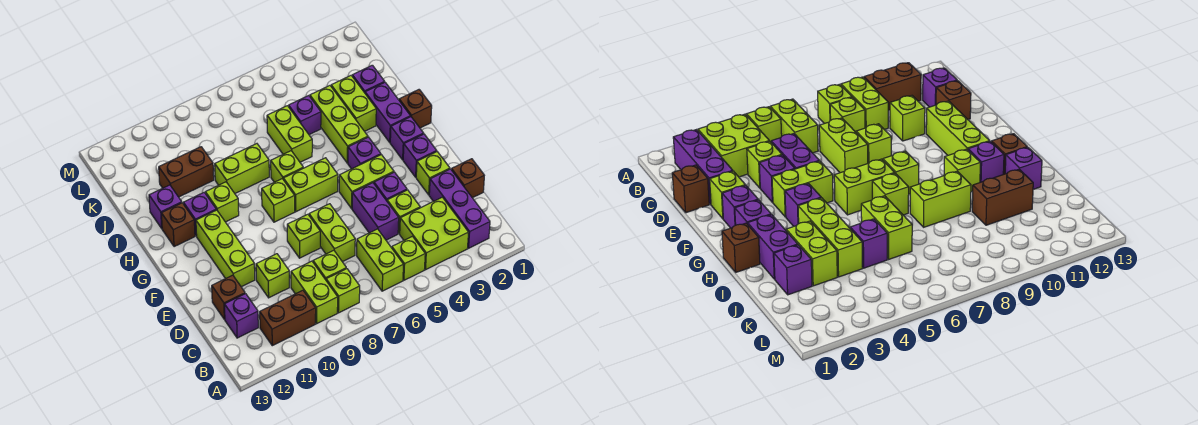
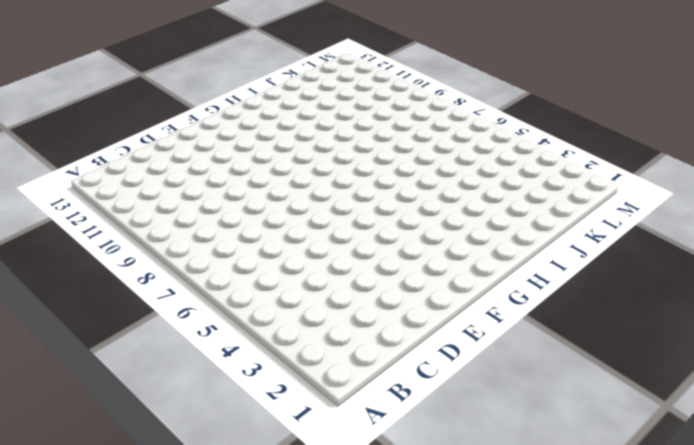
none -> purple 1x3 brick [429,169,490,248]
none -> lime 2x2 brick [400,197,469,270]
none -> lime 1x1 brick [392,236,425,280]
none -> lime 1x2 brick [357,229,403,291]

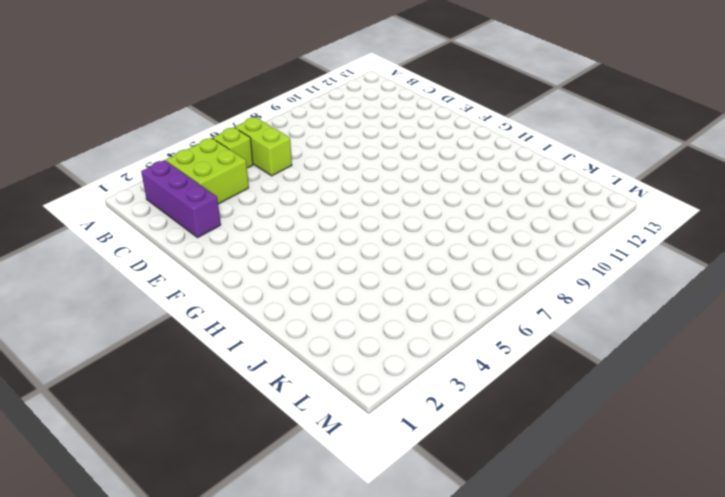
none -> lime 1x1 brick [326,269,360,313]
none -> lime 1x2 brick [291,261,338,324]
none -> brown 1x2 brick [260,290,316,346]
none -> lime 1x1 brick [313,250,346,280]

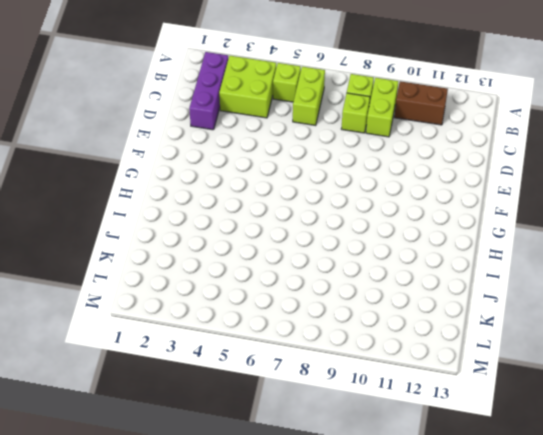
none -> purple 1x1 brick [225,294,258,338]
none -> brown 1x1 brick [451,159,484,198]
none -> lime 1x1 brick [387,190,420,234]
none -> purple 1x2 brick [352,183,399,240]

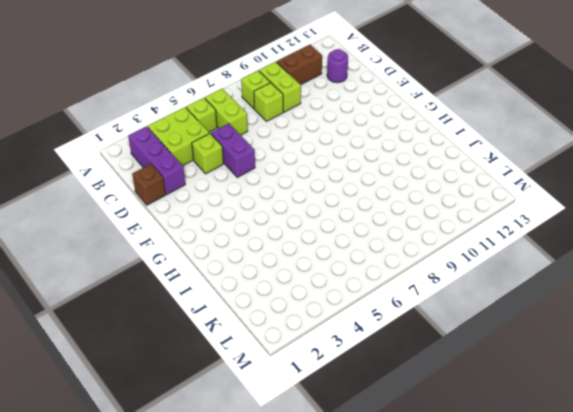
purple 1x1 round brick [327,49,348,83] -> purple 1x1 brick [225,294,258,338]
none -> lime 1x2 brick [309,204,355,262]
none -> lime 1x1 brick [256,254,289,298]
none -> brown 1x1 brick [212,275,245,319]
none -> lime 1x1 brick [416,152,450,195]

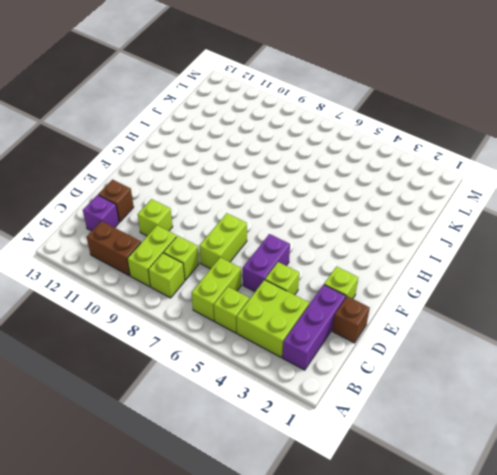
none -> purple 1x1 brick [374,172,407,201]
none -> lime 1x1 brick [287,214,320,258]
none -> lime 1x3 brick [196,210,255,287]
none -> purple 1x1 brick [403,134,437,177]

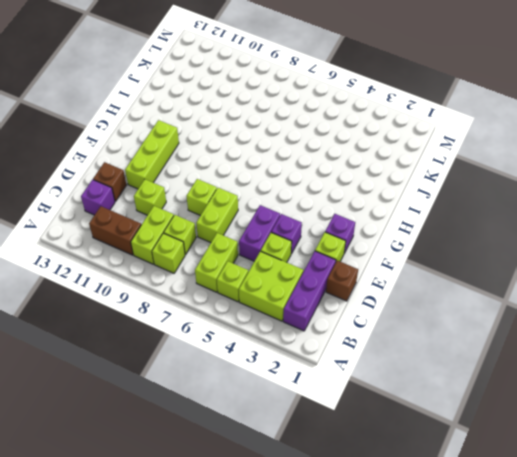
none -> lime 1x2 brick [339,155,394,208]
none -> purple 1x1 brick [390,117,424,160]
none -> purple 1x1 brick [348,137,381,169]
none -> lime 1x2 brick [283,158,338,212]

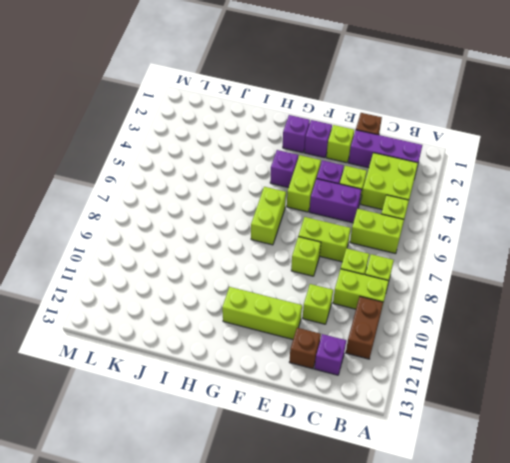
none -> lime 1x1 brick [262,179,295,222]
none -> brown 1x1 brick [399,90,432,128]
none -> purple 1x2 brick [365,83,410,142]
none -> lime 1x3 brick [310,86,368,163]

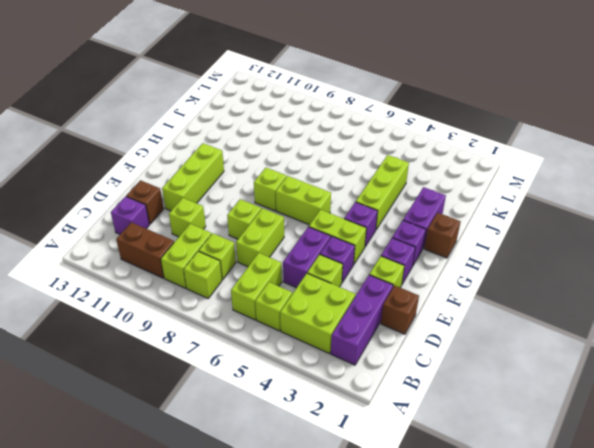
none -> lime 1x1 brick [271,151,303,182]
none -> lime 1x1 brick [205,182,239,222]
none -> purple 1x1 brick [183,193,216,236]
none -> brown 1x1 brick [161,203,195,247]

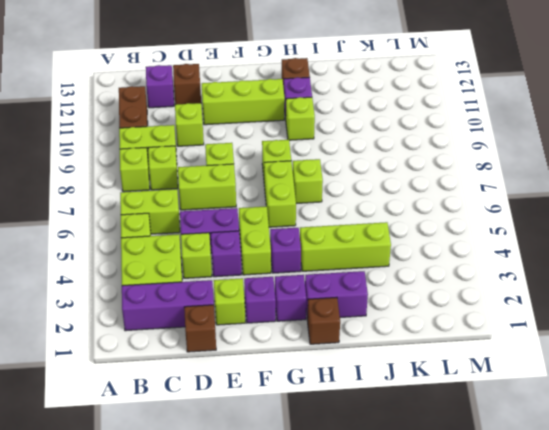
none -> lime 1x2 brick [331,76,376,131]
none -> lime 1x2 brick [267,106,312,162]
none -> lime 1x2 brick [215,144,269,193]
none -> purple 1x1 brick [149,185,182,228]

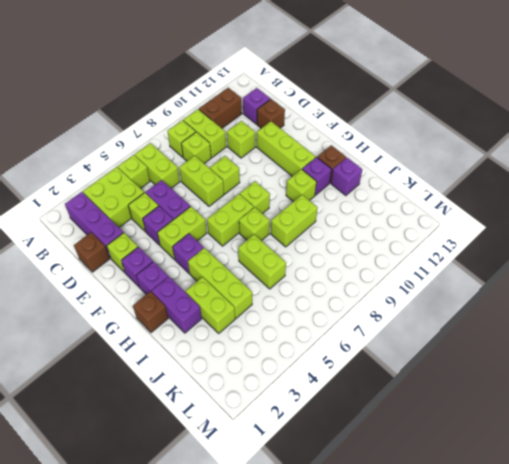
none -> purple 1x1 brick [352,65,385,93]
none -> purple 1x1 brick [289,96,321,135]
none -> brown 1x2 brick [159,147,214,197]

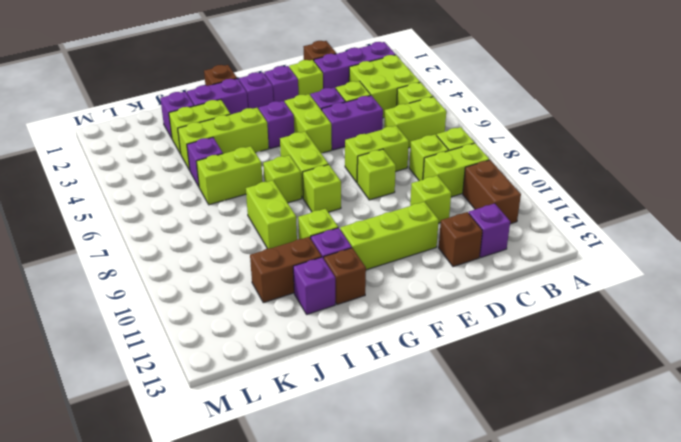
brown 1x2 brick [250,237,322,303] -> brown 1x2 brick turned to [159,147,214,197]

